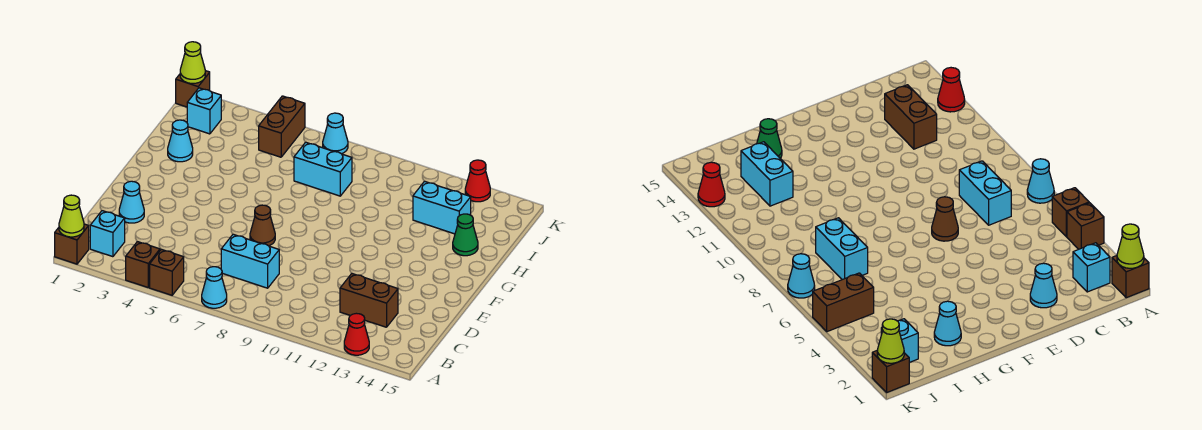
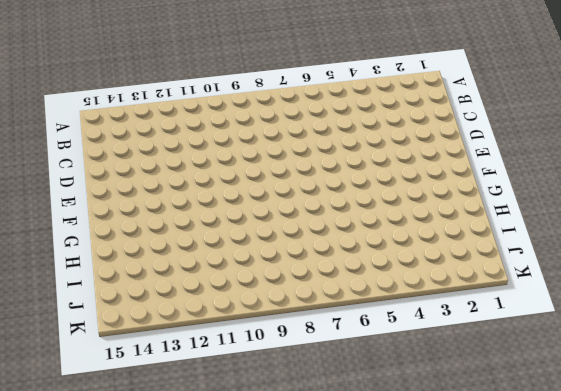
none -> brown 1x1 brick [55,224,89,264]
none -> brown 1x1 brick [126,242,160,287]
none -> brown 1x1 brick [150,249,184,295]

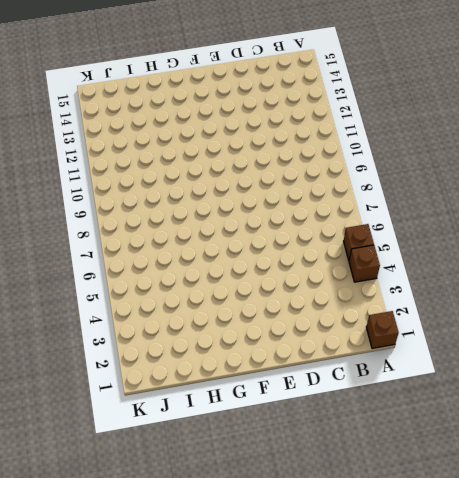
none -> cyan 1x1 cone [202,267,227,308]
none -> red 1x1 cone [344,313,369,355]
none -> cyan 1x1 brick [90,211,125,257]

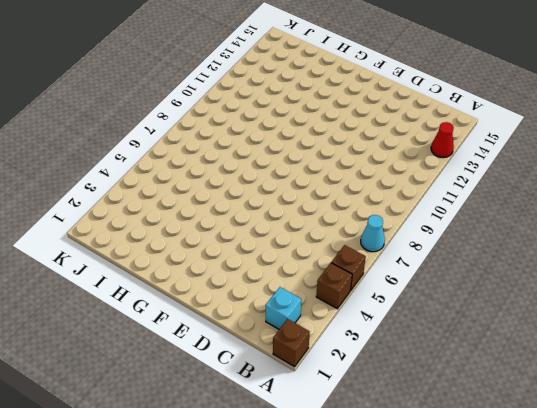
none -> cyan 1x2 brick [221,234,279,288]
none -> brown 1x2 brick [340,274,398,327]
none -> cyan 1x1 cone [119,181,144,223]

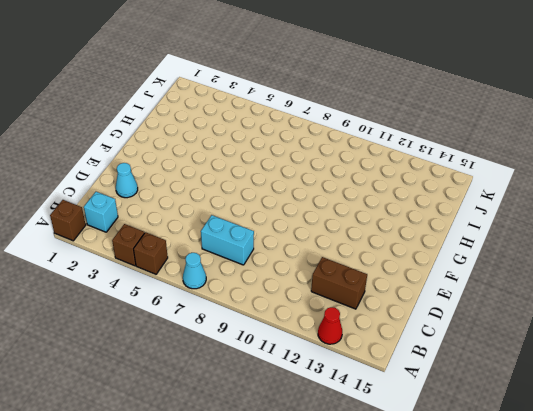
none -> brown 1x1 cone [250,205,275,246]
none -> cyan 1x1 cone [168,120,193,162]
none -> green 1x1 cone [453,214,478,256]

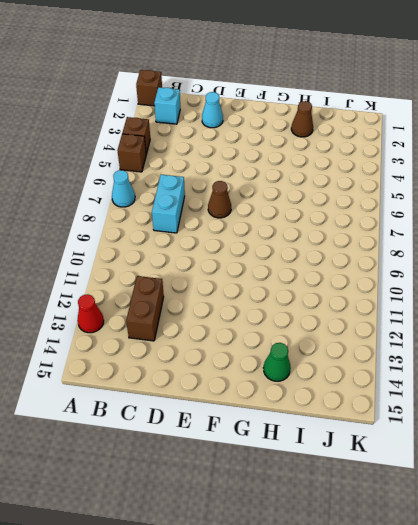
brown 1x1 cone [291,101,313,137] -> cyan 1x1 cone [168,120,193,162]
none -> cyan 1x2 brick [294,142,352,196]
none -> cyan 1x2 brick [413,181,471,234]
none -> cyan 1x1 brick [187,88,221,134]

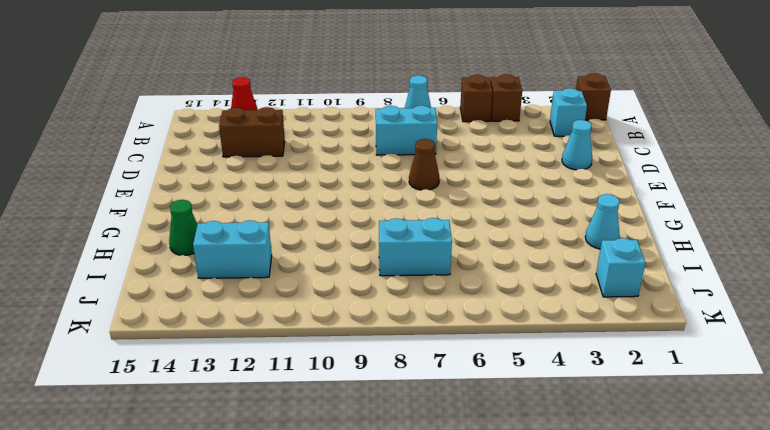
none -> brown 1x2 brick [259,96,305,157]
none -> brown 1x1 brick [176,71,210,107]
none -> cyan 1x1 cone [323,113,348,154]

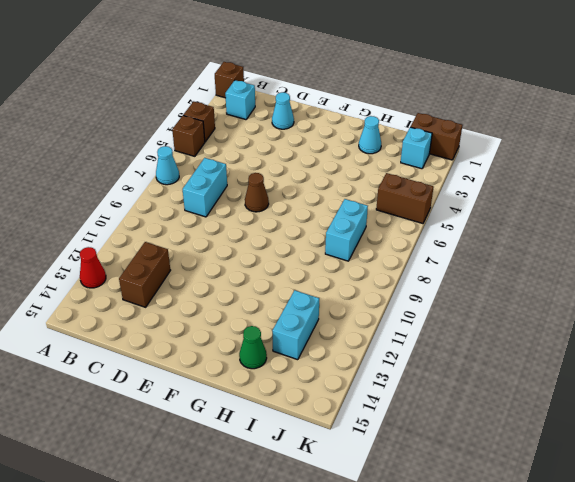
brown 1x2 brick [411,113,462,160] -> brown 1x1 brick [176,71,210,107]
none -> cyan 1x1 cone [323,113,348,154]
none -> red 1x1 cone [465,160,490,202]
none -> lime 1x1 cone [59,195,84,237]

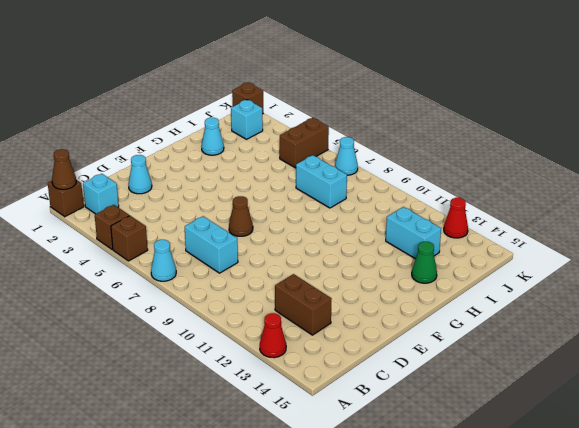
brown 1x1 cone [52,149,76,189] -> lime 1x1 cone [59,195,84,237]
none -> lime 1x1 cone [180,42,205,83]

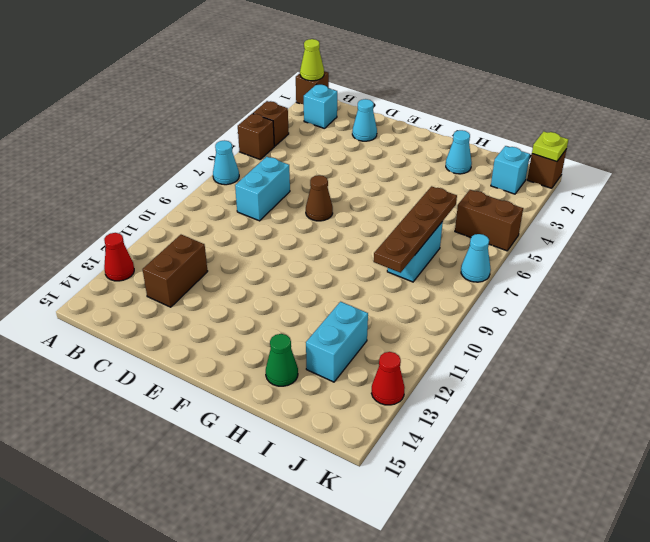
brown 1x4 plate [374,186,457,273] -> none
lime 1x1 plate [532,132,568,162] -> lime 1x1 cone [180,42,205,83]

